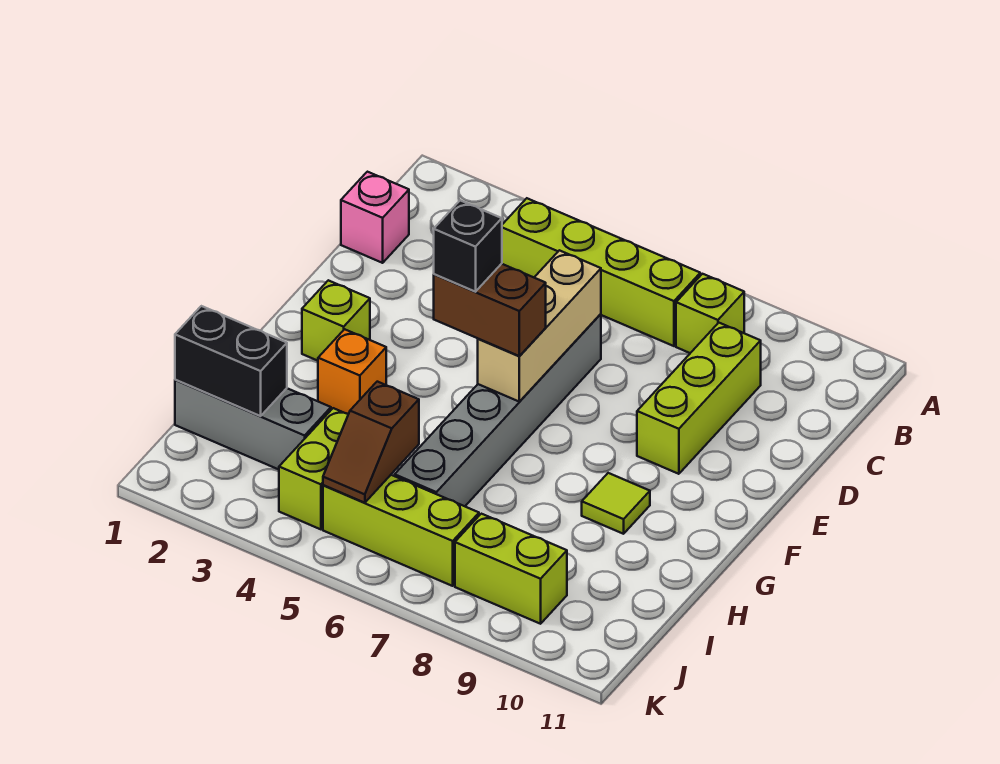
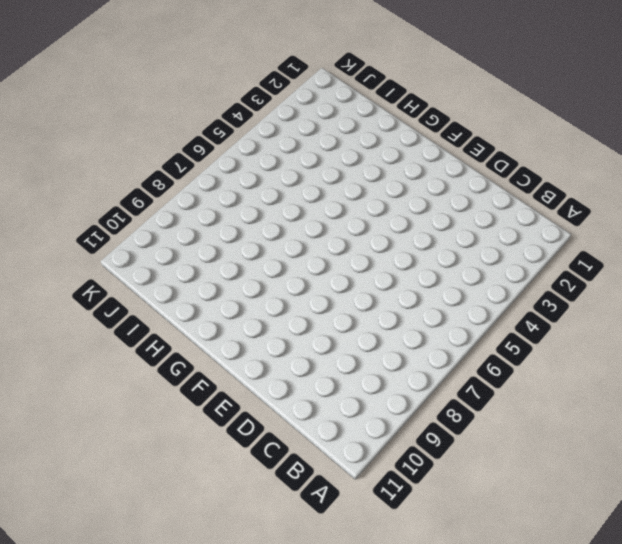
none -> lime 1x4 brick [502,198,700,346]
none -> lime 1x1 brick [676,274,744,353]
none -> pink 1x1 brick [341,172,409,263]

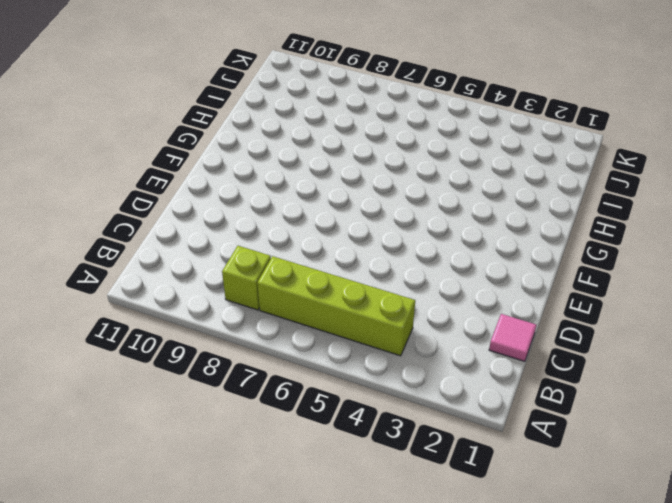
pink 1x1 tile [489,314,536,361] -> pink 1x1 brick [341,172,409,263]
none -> lime 1x3 brick [637,323,761,474]
none -> grey 1x6 brick [395,314,601,506]
none -> lime 1x1 brick [302,280,370,361]

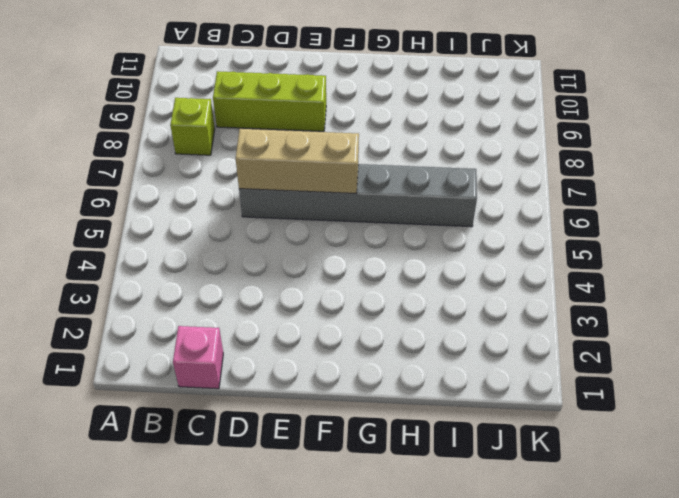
none -> lime 1x4 brick [502,198,700,346]
none -> lime 1x1 brick [302,280,370,361]
none -> orange 1x1 brick [318,329,386,414]

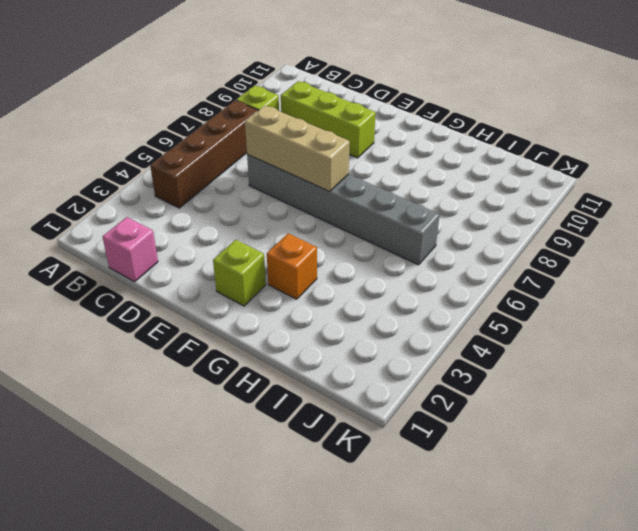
brown 1x4 brick [150,100,258,208] -> lime 1x4 brick [502,198,700,346]
none -> lime 1x1 tile [582,473,650,534]
none -> grey 1x3 brick [175,380,331,470]
none -> lime 1x2 brick [279,408,348,529]

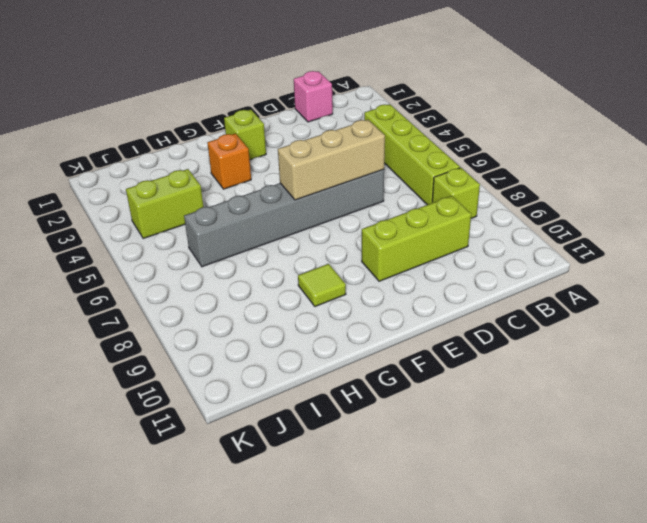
none -> grey 1x3 brick [175,380,331,470]
none -> lime 1x3 brick [323,475,479,586]
none -> lime 1x2 brick [455,514,567,624]

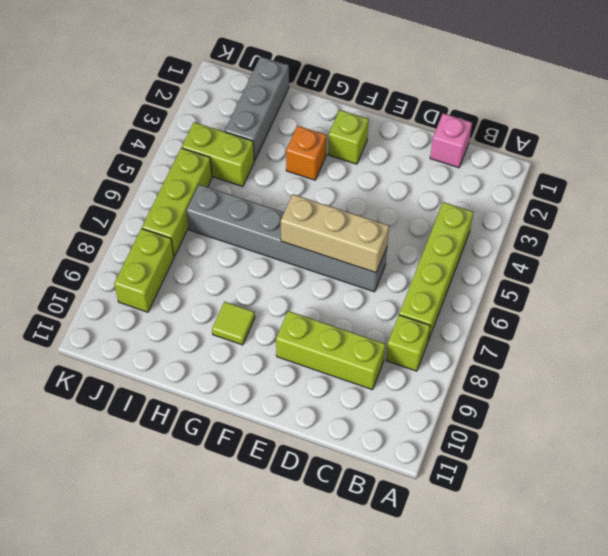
none -> black 1x2 brick [175,306,287,416]
none -> brown 1x2 slope [323,382,419,503]
none -> brown 1x2 brick [434,264,546,356]

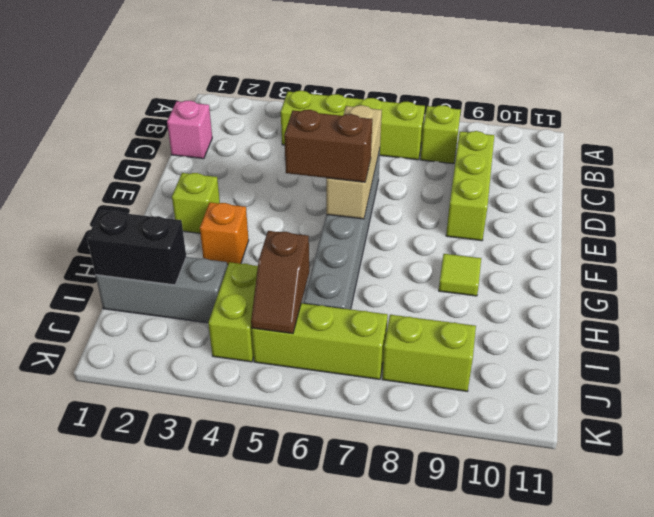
none -> black 1x1 brick [434,200,502,292]

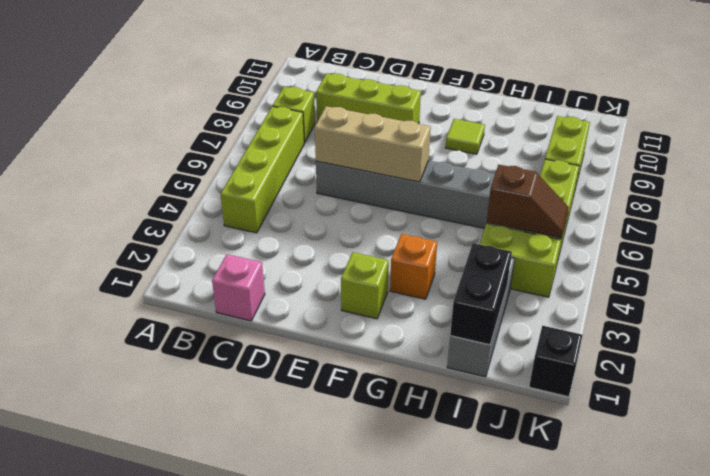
black 1x1 brick [529,326,583,397] -> black 1x1 brick moved to [434,200,502,292]
none -> brown 1x2 brick [434,264,546,356]

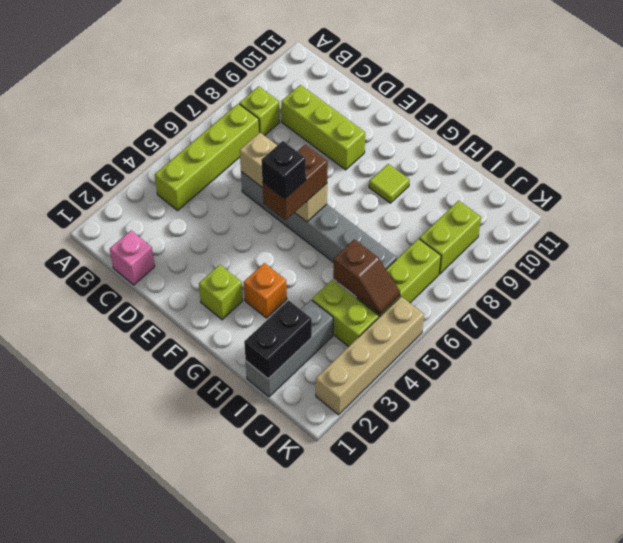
tan 1x4 brick [316,297,424,415] -> none

